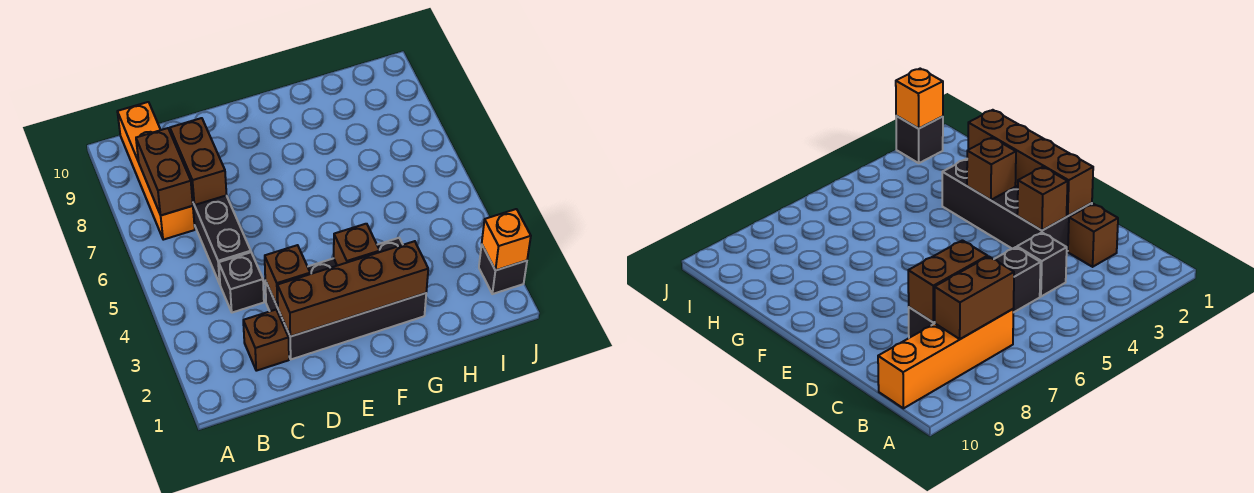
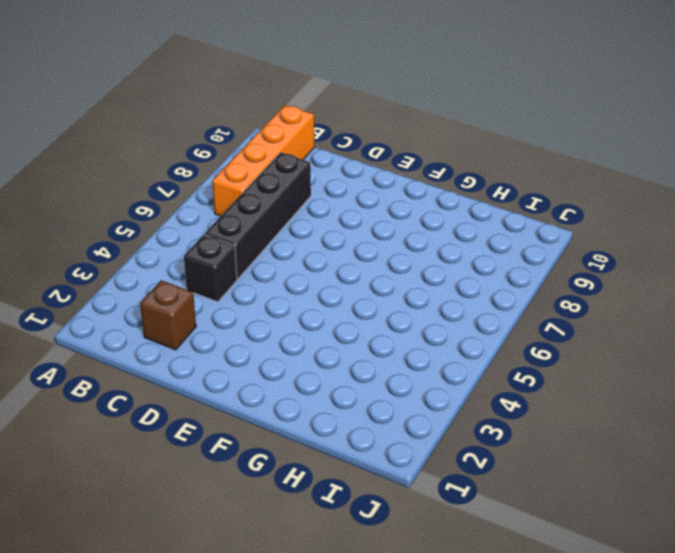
none -> black 2x4 brick [265,238,426,359]
none -> black 1x1 brick [479,245,527,294]
none -> brown 1x2 brick [136,128,193,215]

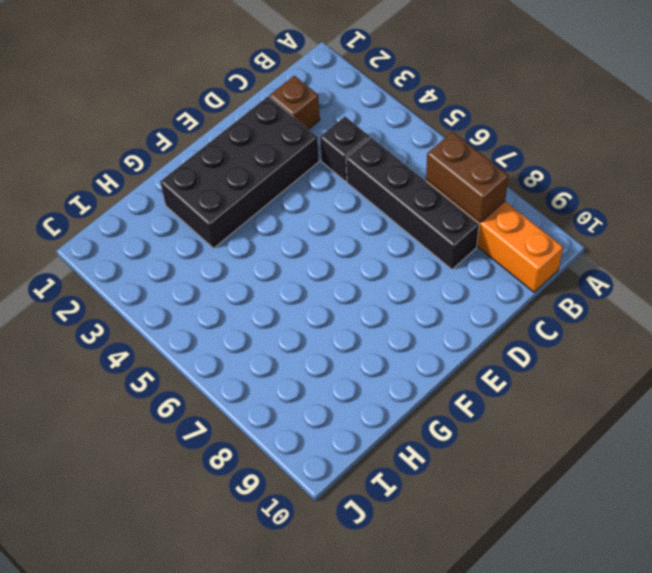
none -> black 1x1 brick [479,245,527,294]
none -> brown 1x2 brick [170,118,227,205]
none -> brown 1x4 brick [277,241,428,337]

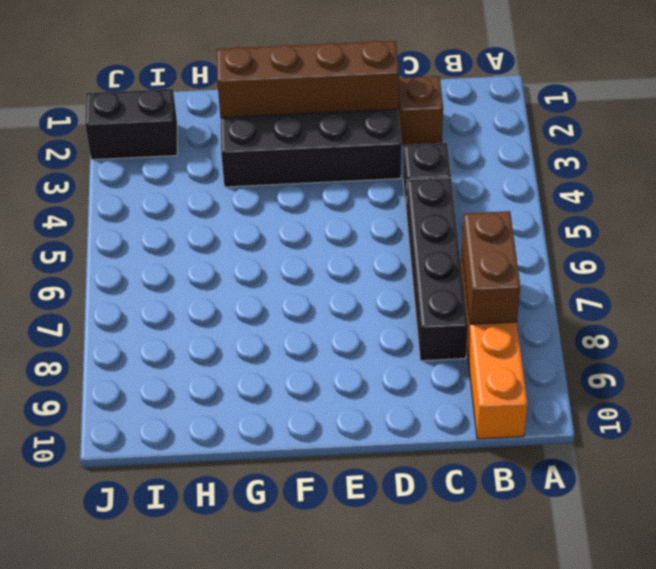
black 1x2 brick [85,89,177,160] -> black 1x1 brick [479,245,527,294]
none -> brown 1x2 brick [170,118,227,205]
none -> brown 1x1 brick [265,245,310,307]
none -> brown 1x1 brick [334,224,380,266]

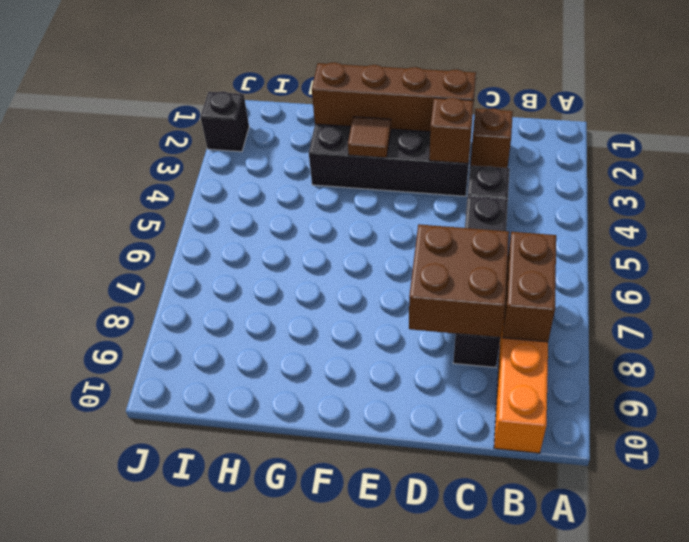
brown 2x2 brick [409,224,509,338] -> brown 1x2 brick [170,118,227,205]
brown 1x1 tile [348,117,391,158] -> brown 1x1 brick [334,224,380,266]
none -> orange 1x1 brick [482,209,531,270]

